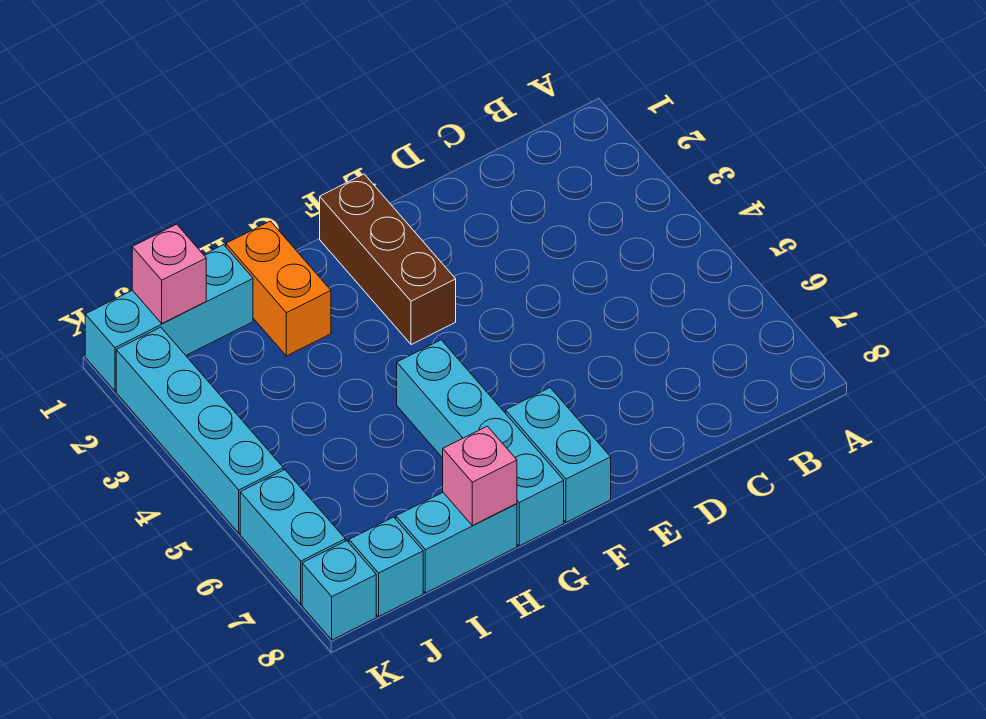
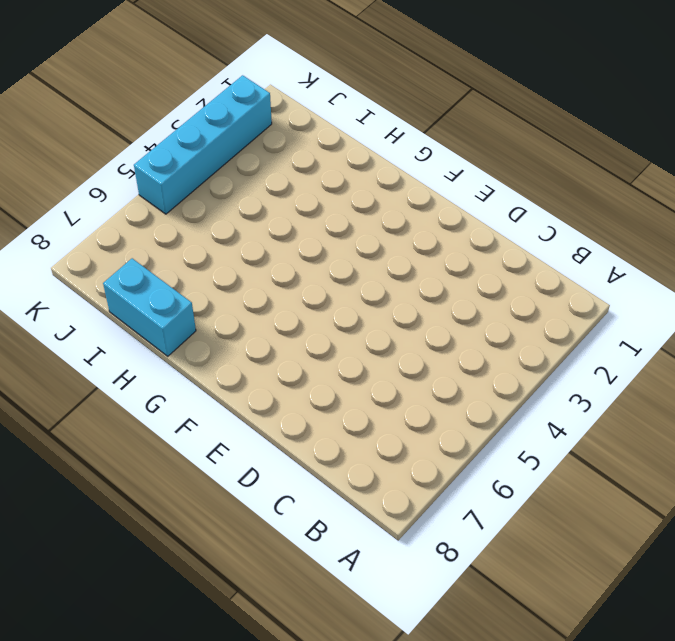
none -> brown 1x3 brick [320,174,456,345]
none -> cyan 1x2 brick [506,388,611,522]
none -> cyan 1x4 brick [397,340,564,546]

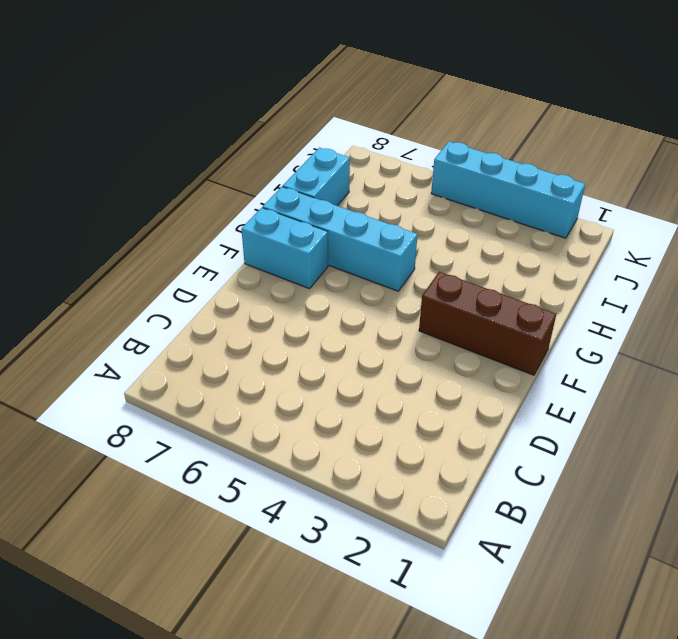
none -> orange 1x2 brick [226,221,331,356]
none -> cyan 1x3 brick [85,245,253,391]
none -> cyan 1x1 brick [349,517,423,616]

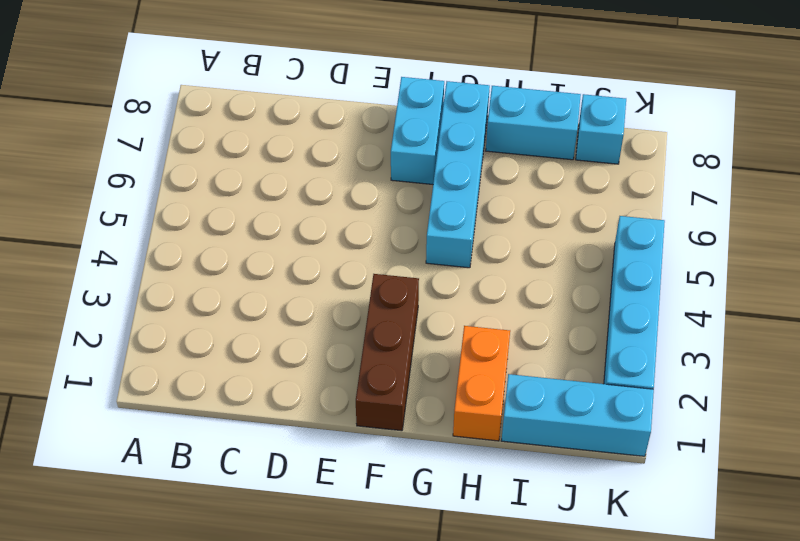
none -> cyan 1x2 brick [240,470,345,604]
none -> cyan 1x1 brick [302,541,376,640]
none -> pink 1x1 brick [443,426,517,526]

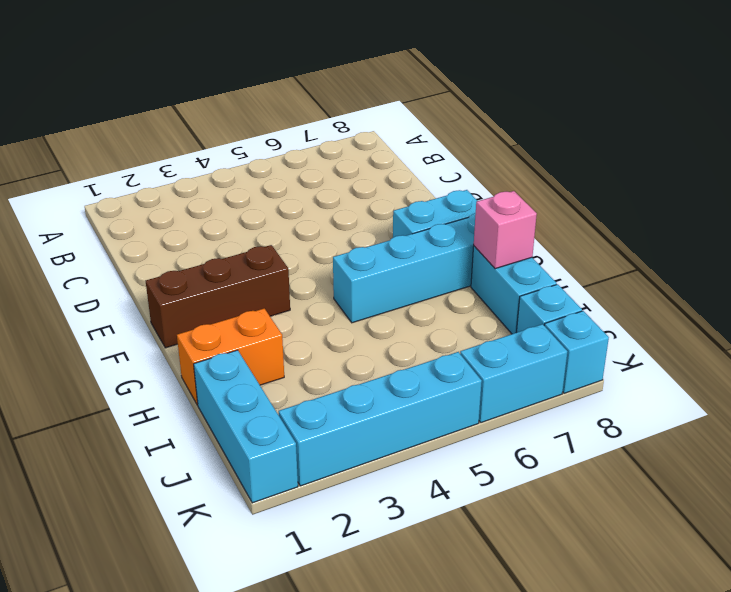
none -> pink 1x1 brick [132,224,206,323]

